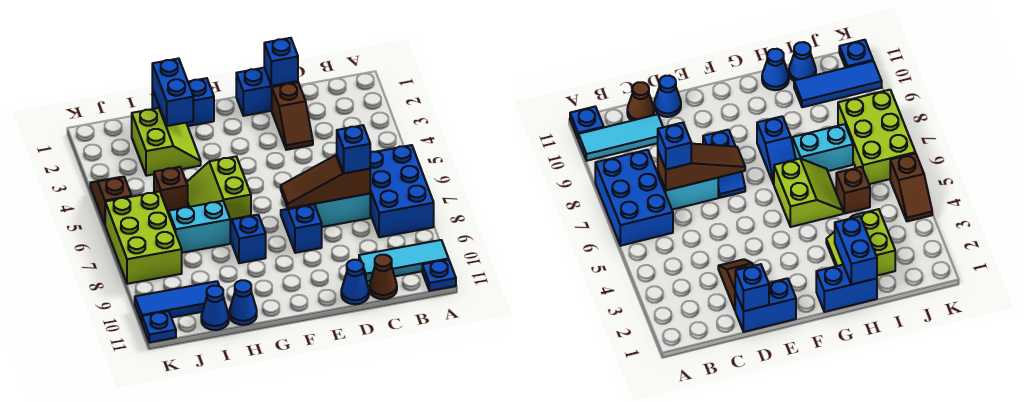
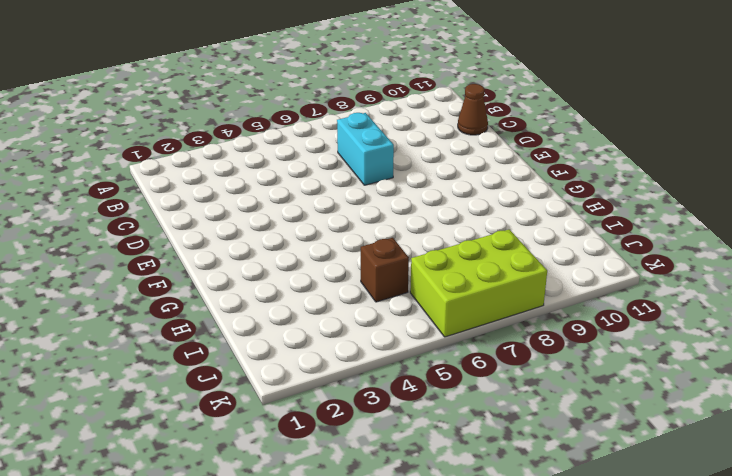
none -> blue 2x3 brick [370,145,434,237]
none -> cyan 1x3 tile [359,240,448,282]
none -> blue 1x1 plate [422,259,456,291]

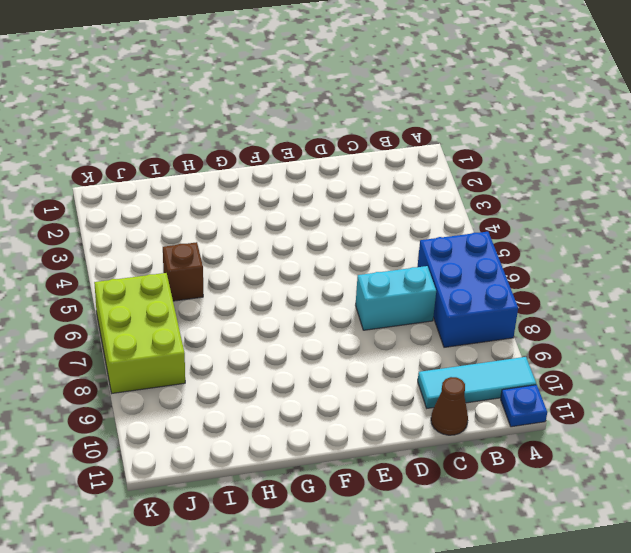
none -> blue 1x2 brick [236,68,298,116]
none -> brown 1x2 slope [272,82,313,150]
none -> blue 1x1 cone [341,260,369,304]

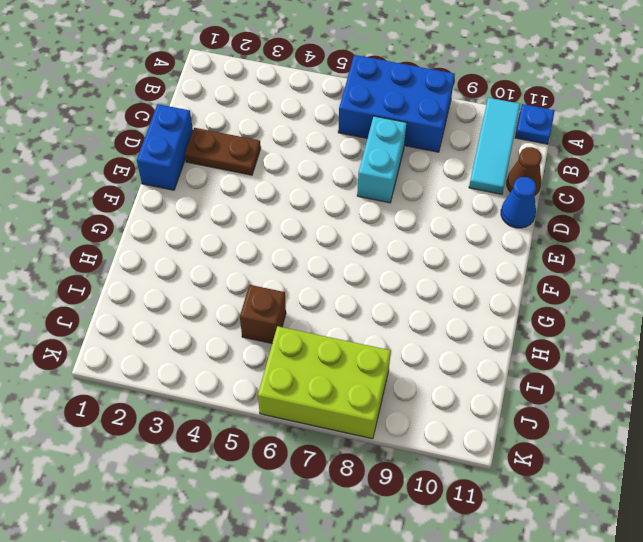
brown 1x2 plate [185,128,261,175] -> brown 1x2 slope [272,82,313,150]
none -> blue 1x2 slope [281,204,322,253]
none -> blue 1x2 brick [152,78,214,126]
none -> lime 2x2 slope [186,157,251,219]

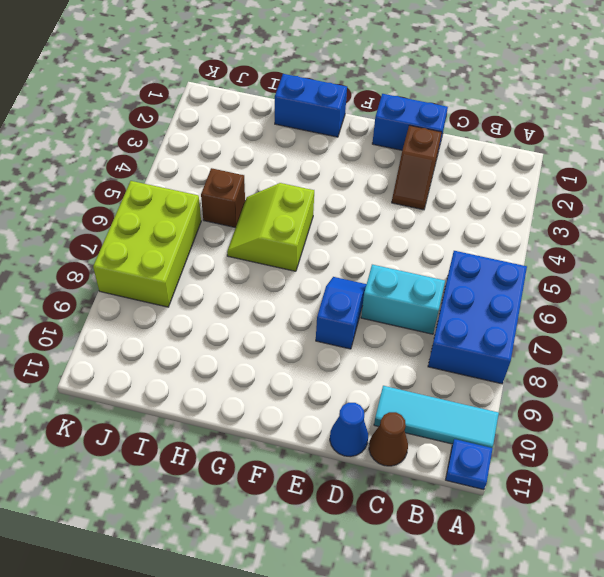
none -> blue 1x2 slope [230,215,266,263]
none -> lime 2x2 slope [132,108,201,176]
none -> cyan 1x2 brick [168,201,230,253]

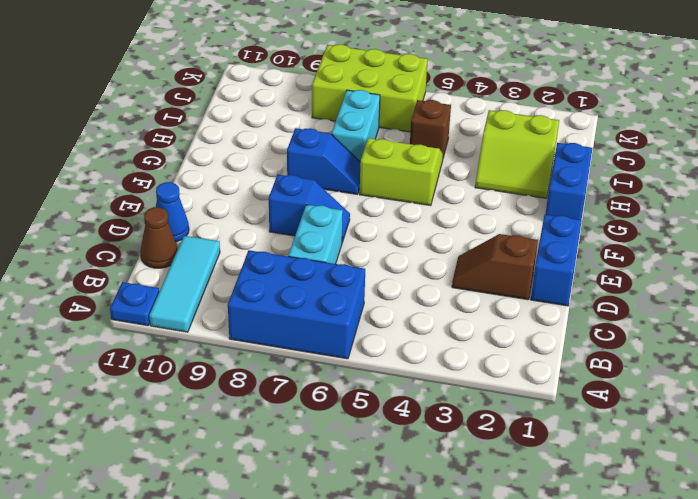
none -> blue 1x1 cone [229,280,257,325]
none -> blue 1x3 tile [135,281,219,322]
none -> blue 1x1 cone [201,286,229,330]

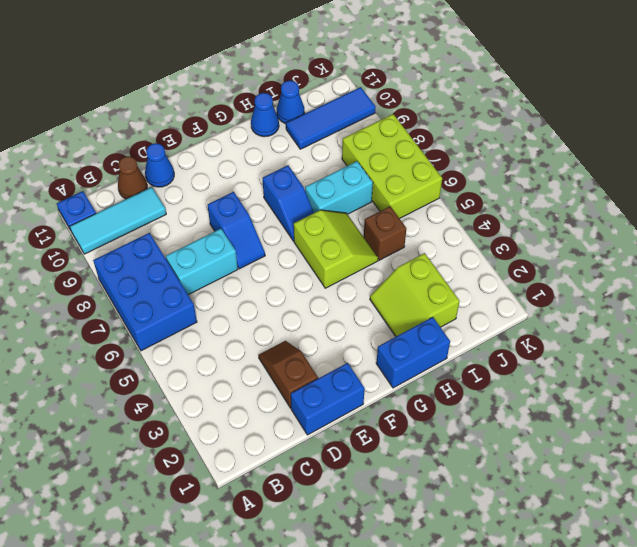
none -> brown 1x2 slope [90,177,132,224]
none -> blue 1x1 plate [142,311,176,342]
none -> brown 1x3 slope [281,155,370,208]

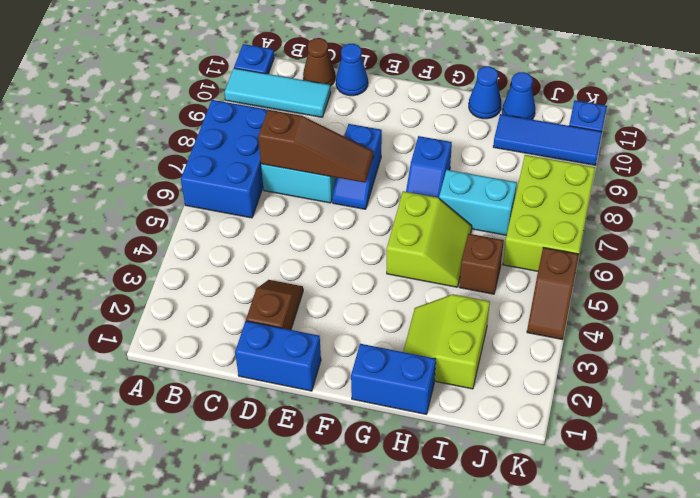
none -> blue 1x1 brick [264,38,298,86]
none -> blue 1x2 brick [152,58,193,126]
none -> blue 1x1 brick [337,125,370,173]

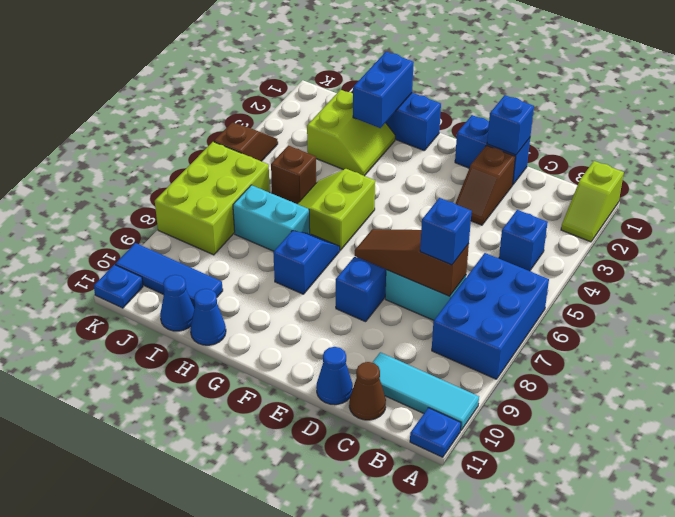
lime 1x2 slope [561,161,624,242] -> none
blue 1x1 brick [499,210,548,271] -> none

